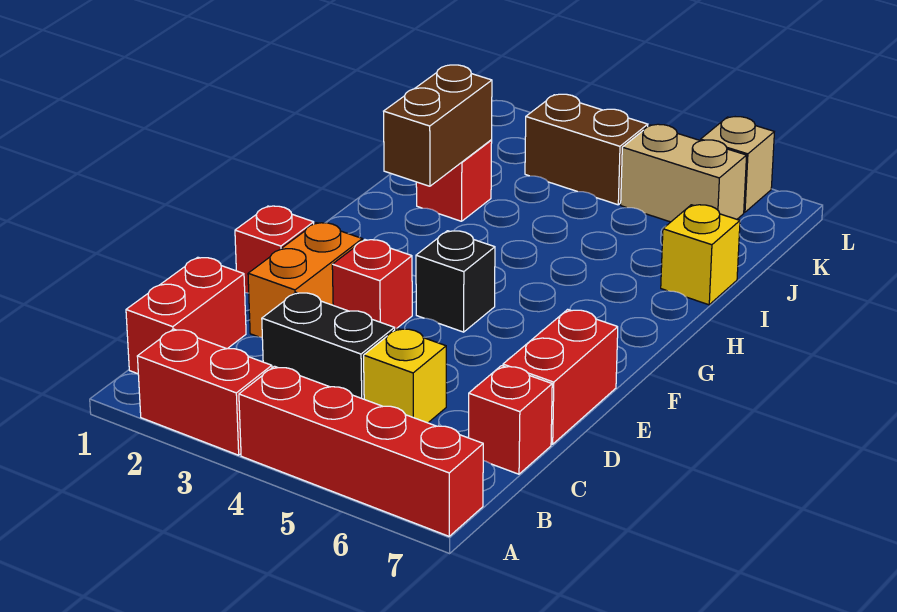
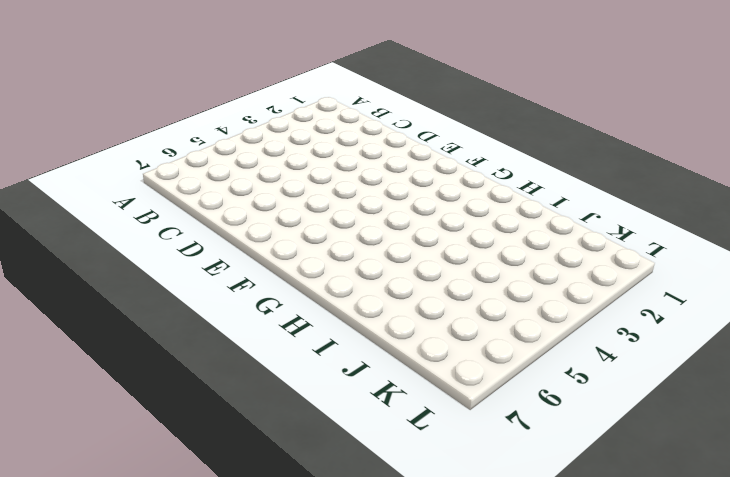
none -> red 1x2 brick [137,329,272,455]
none -> red 1x4 brick [239,366,483,536]
none -> red 1x2 brick [126,257,246,374]

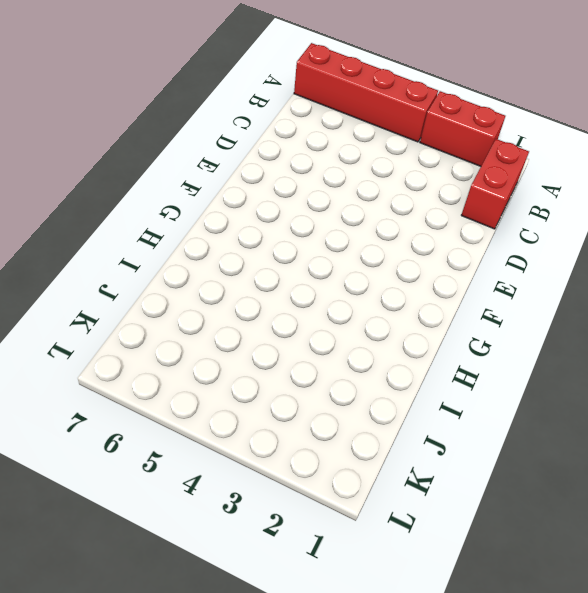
none -> black 1x2 brick [262,292,395,399]
none -> yellow 1x1 brick [364,328,446,423]
none -> red 1x1 brick [468,366,552,474]

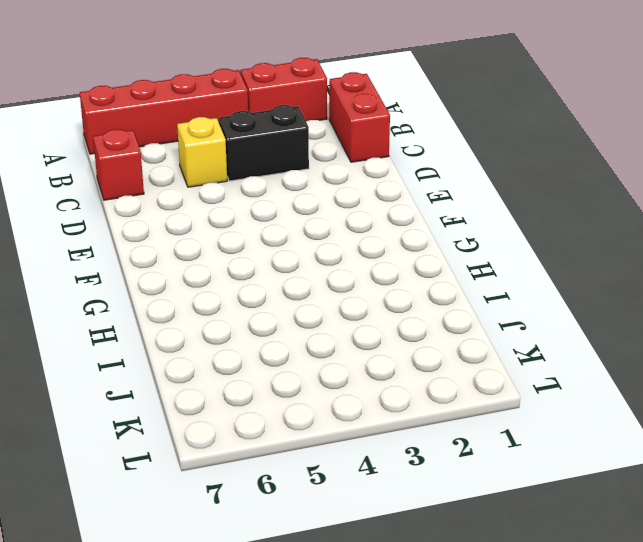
none -> orange 1x2 brick [248,223,363,337]
none -> red 1x2 brick [503,309,618,444]
none -> red 1x1 brick [235,206,314,293]

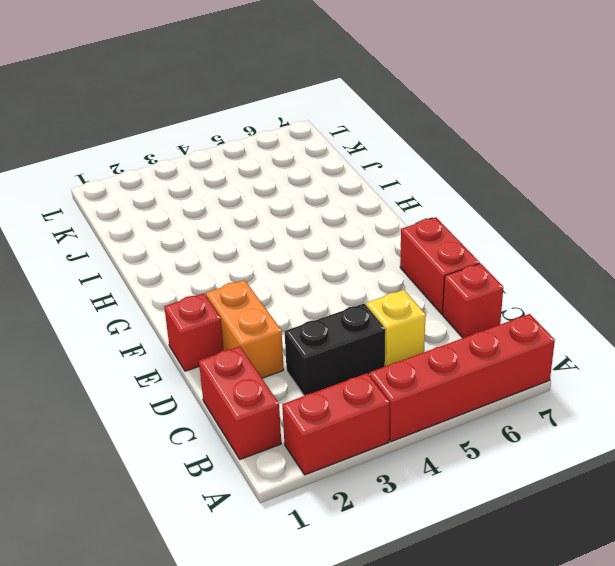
none -> red 1x1 brick [332,240,412,329]
none -> black 1x1 brick [416,231,495,332]
none -> red 1x1 brick [416,140,492,221]

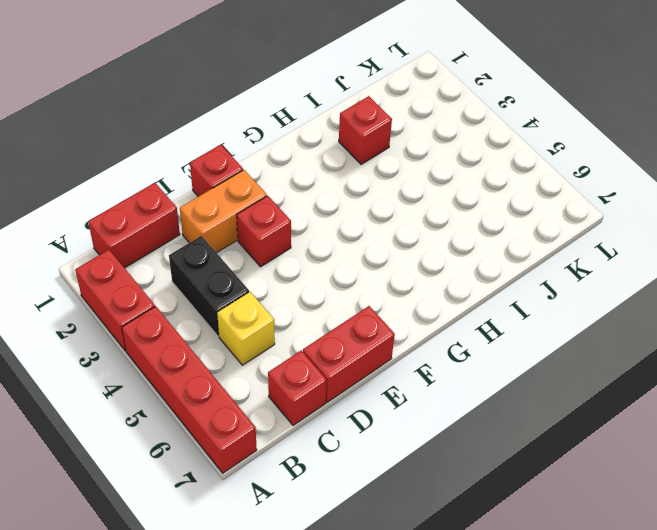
none -> black 1x1 brick [416,231,495,332]
none -> yellow 1x1 brick [661,205,740,305]
none -> brown 1x2 brick [525,94,648,205]

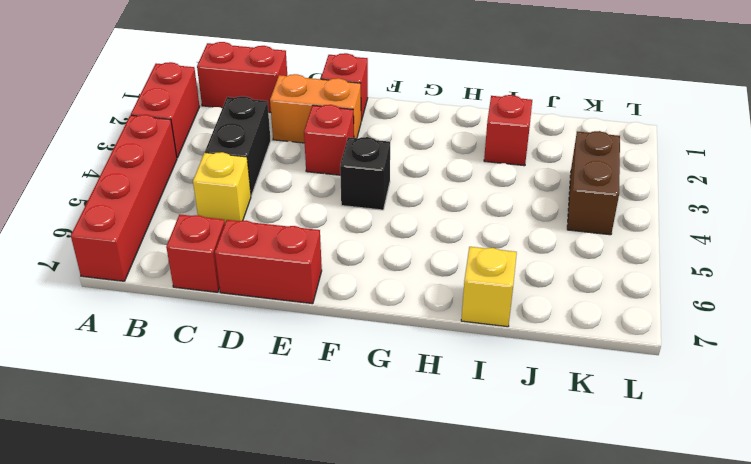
none -> tan 1x2 brick [621,124,747,222]
none -> tan 1x1 brick [701,117,774,212]
none -> brown 1x2 brick [384,65,492,186]

